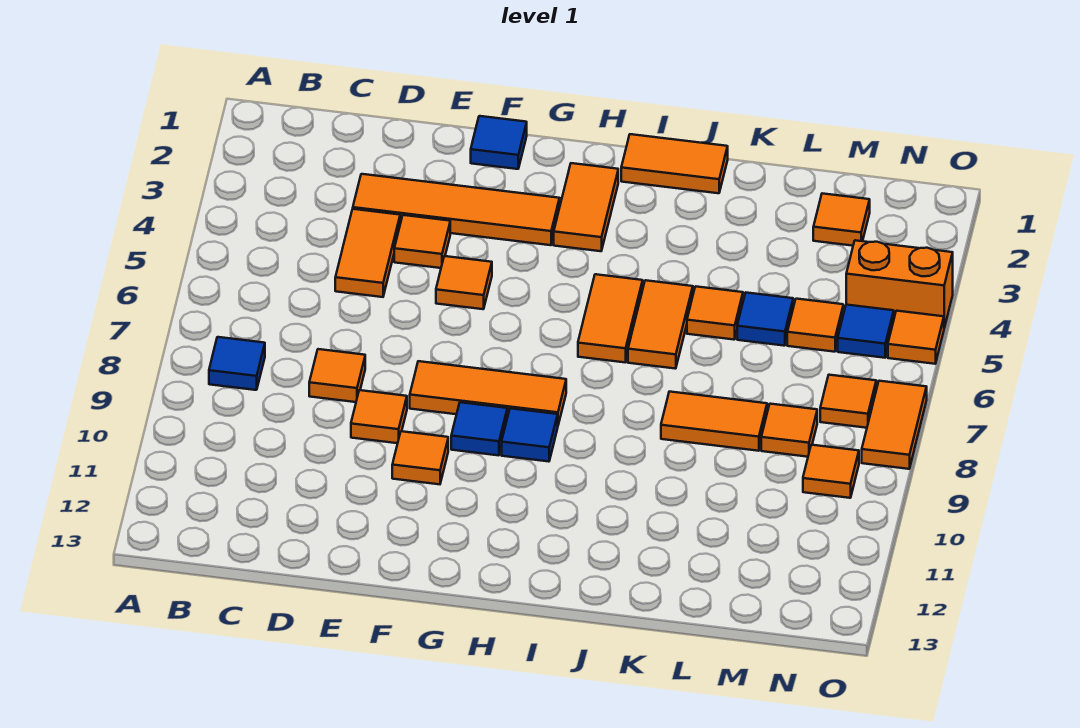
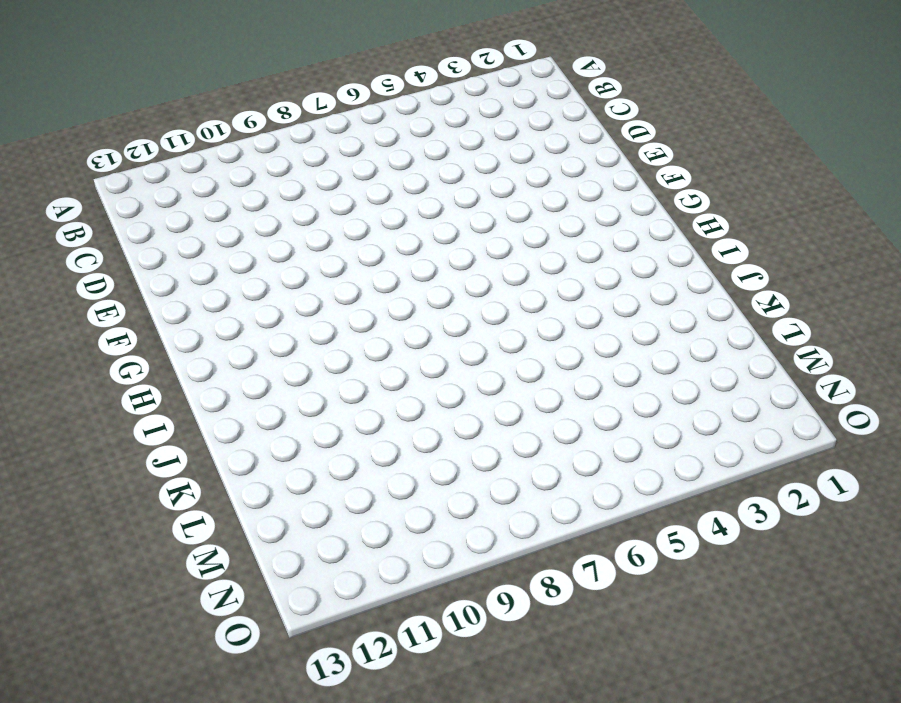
none -> blue 1x1 tile [209,337,265,390]
none -> orange 1x4 tile [353,174,560,245]
none -> orange 1x2 tile [335,209,400,297]

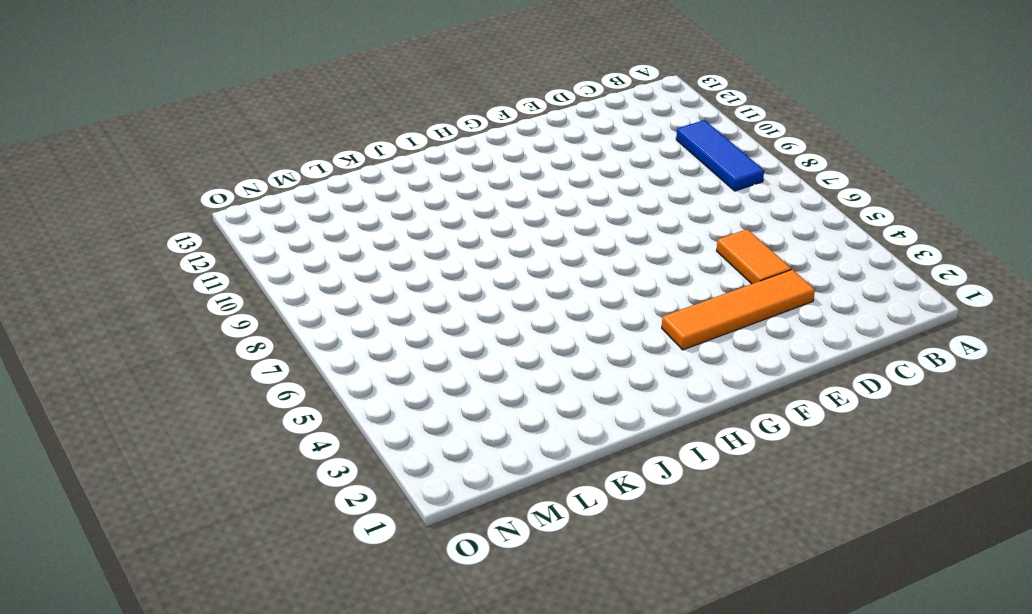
blue 1x3 tile [676,120,764,191] -> blue 1x1 tile [209,337,265,390]
none -> orange 1x1 tile [309,349,365,402]
none -> orange 1x1 tile [394,215,450,268]
none -> orange 1x1 tile [351,390,407,443]

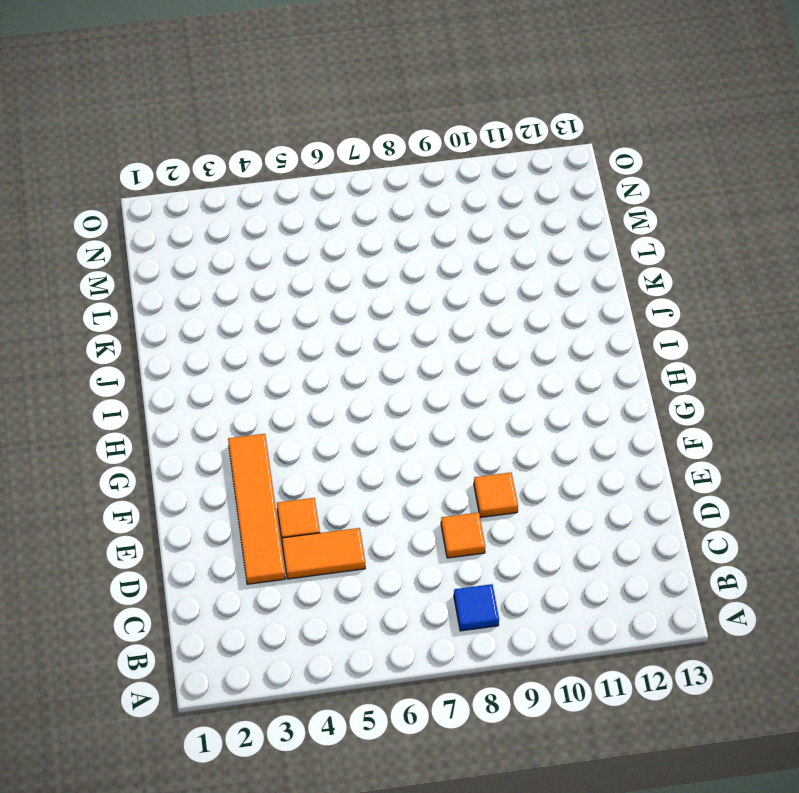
none -> blue 1x1 tile [471,116,527,169]
none -> orange 1x1 tile [436,256,492,309]
none -> orange 1x3 tile [410,361,566,425]

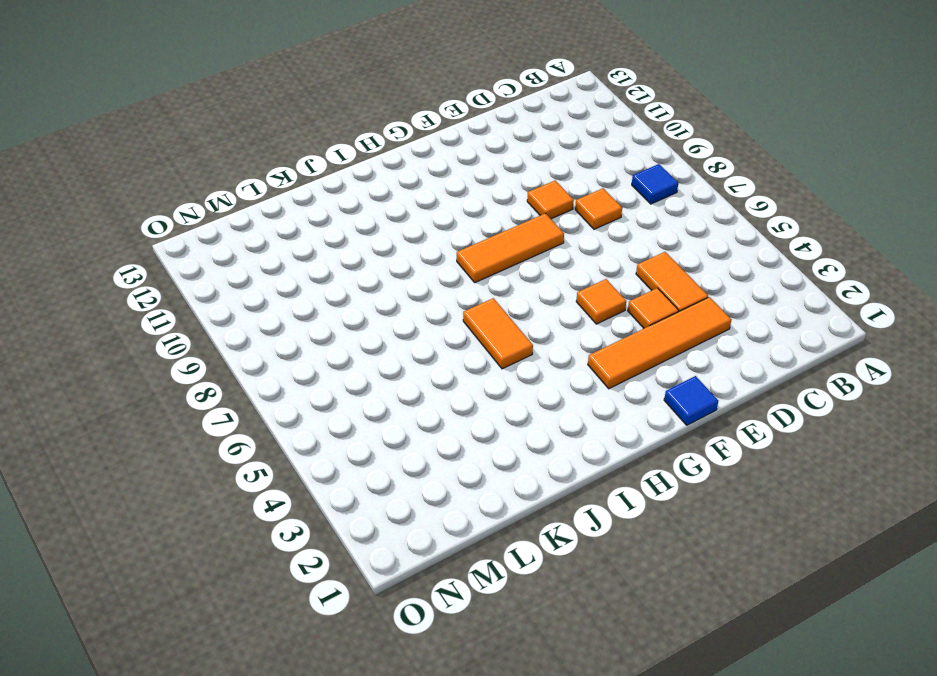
none -> orange 1x1 tile [392,431,448,484]
none -> blue 1x1 tile [451,402,507,455]
none -> orange 1x2 tile [554,163,618,251]

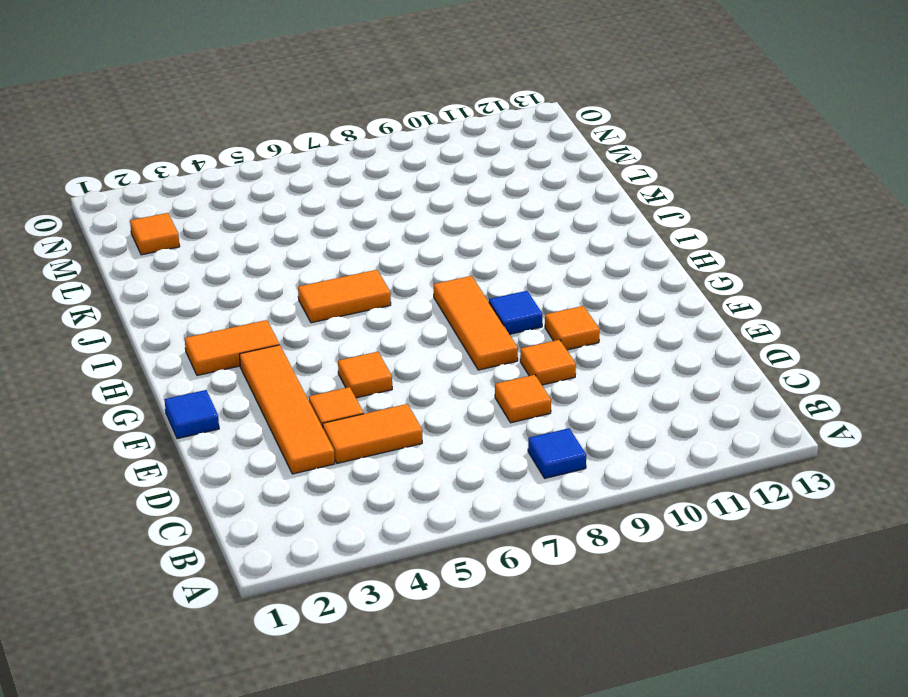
none -> blue 1x1 tile [502,408,558,462]
none -> orange 1x2 tile [621,134,728,193]
none -> orange 1x2 tile [628,280,693,369]

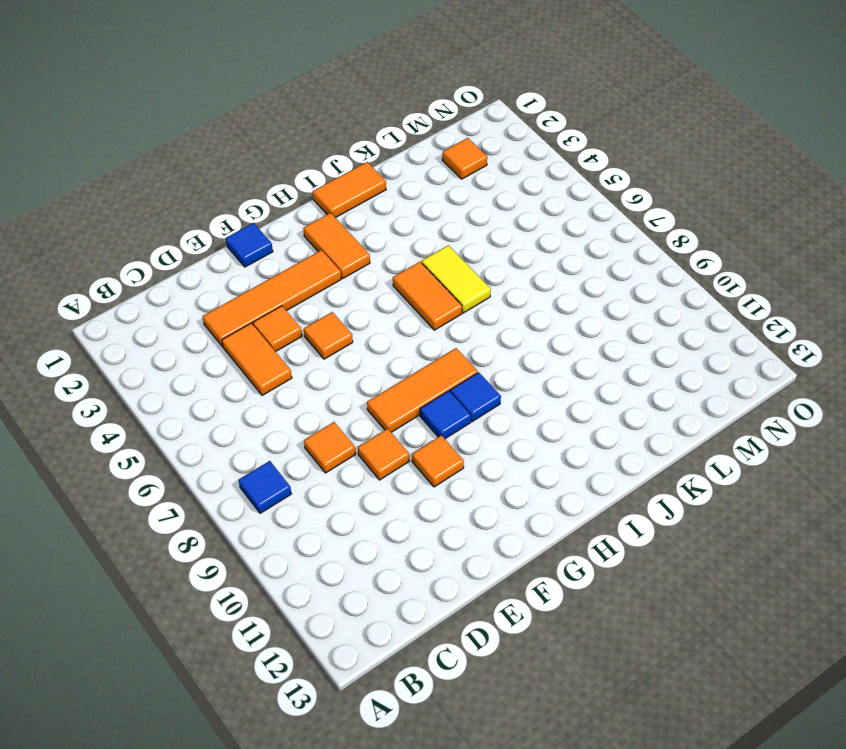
yellow 1x2 tile [421,245,491,313] -> orange 1x2 tile [628,280,693,369]
none -> orange 1x1 tile [687,286,743,340]
none -> orange 1x2 tile [661,392,767,451]
none -> blue 1x1 tile [737,293,793,346]

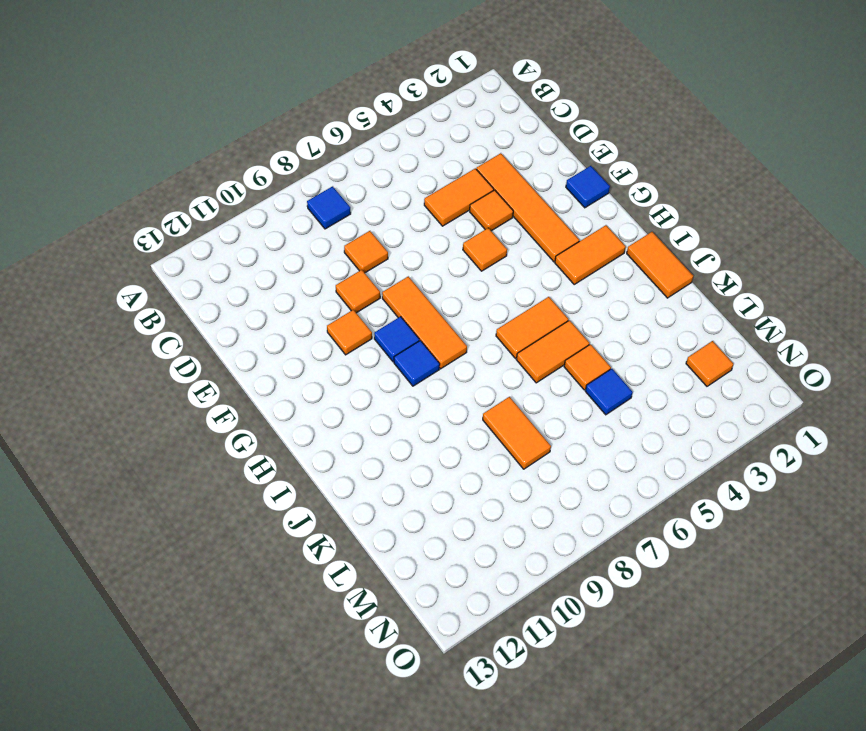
none -> orange 1x1 tile [787,299,843,352]
none -> orange 1x1 tile [761,404,817,457]
none -> orange 1x2 brick [846,240,953,328]

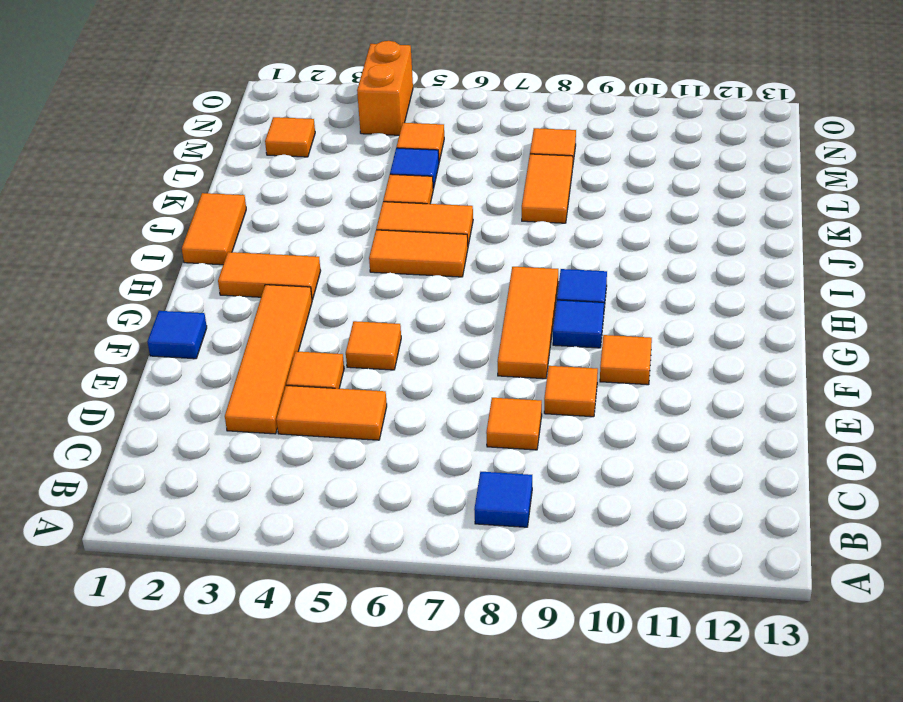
none -> blue 1x1 tile [838,305,894,358]
none -> orange 1x1 tile [820,375,876,428]
none -> orange 1x1 tile [803,445,859,498]

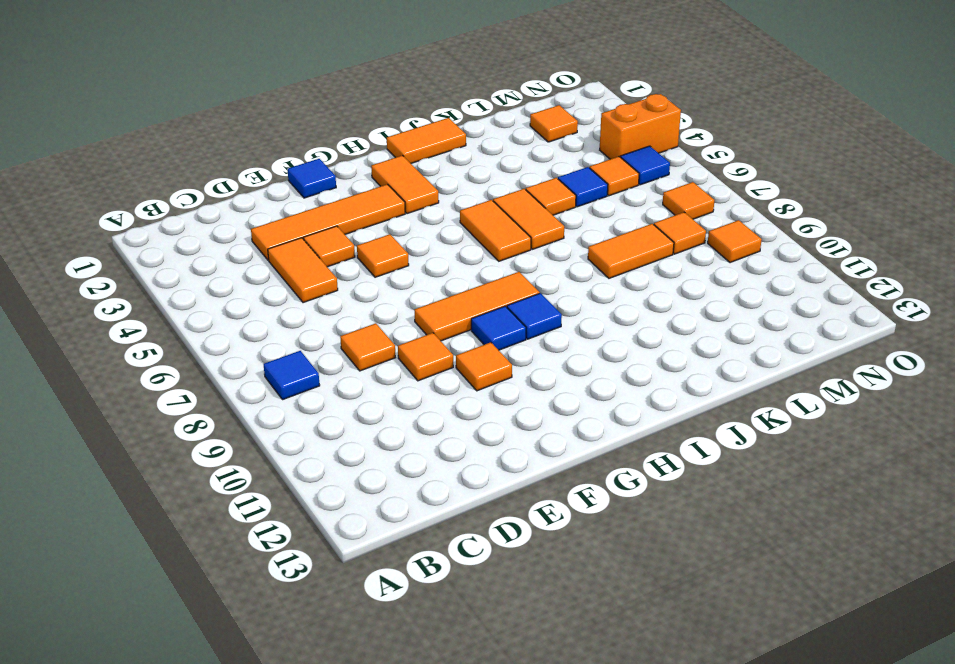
none -> orange 1x1 tile [888,311,944,364]
none -> orange 1x2 tile [862,381,927,469]

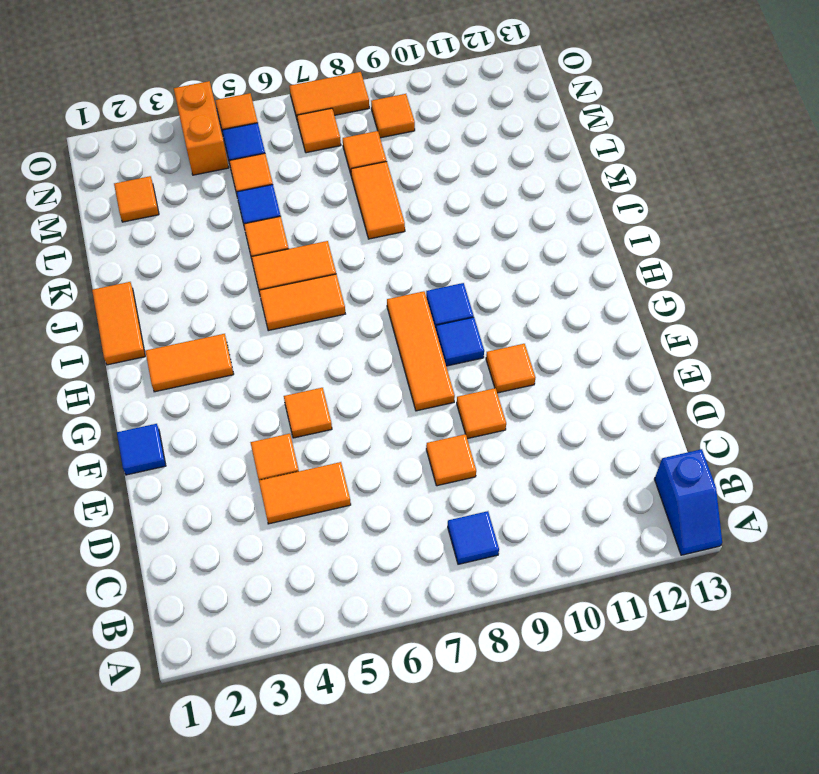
blue 1x2 slope [655,449,722,555] -> none
none -> orange 1x4 tile [353,174,560,245]

